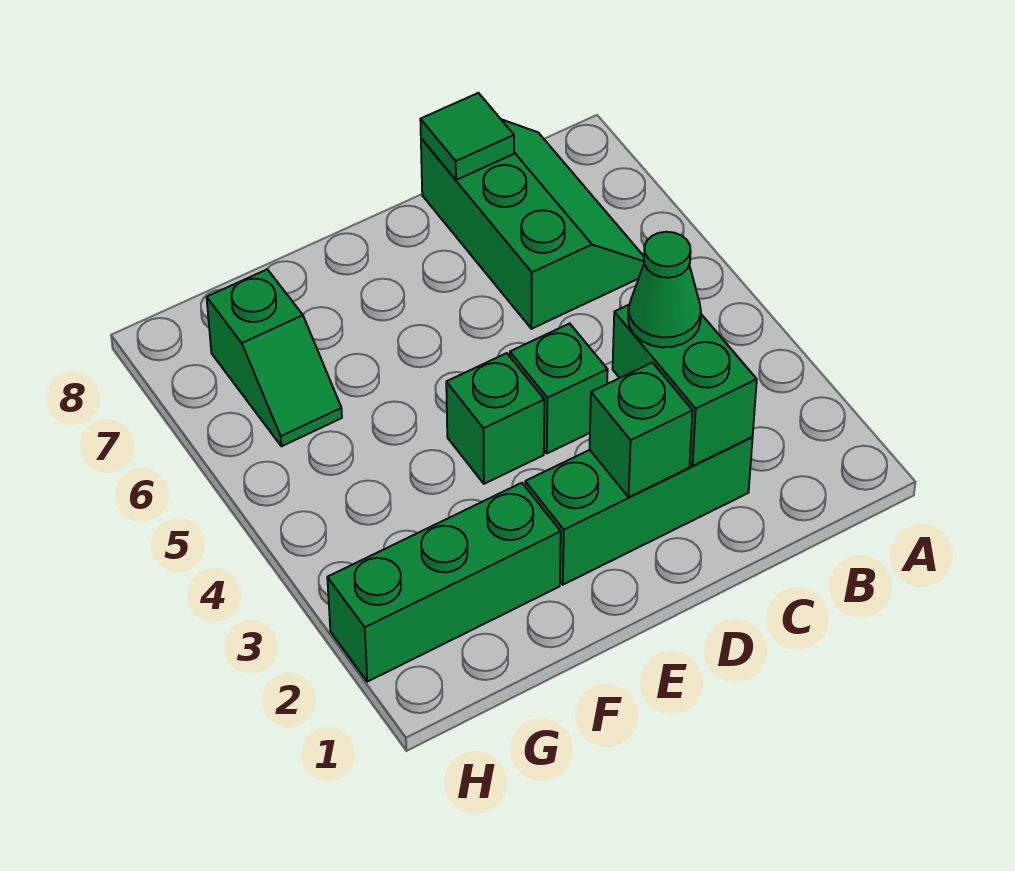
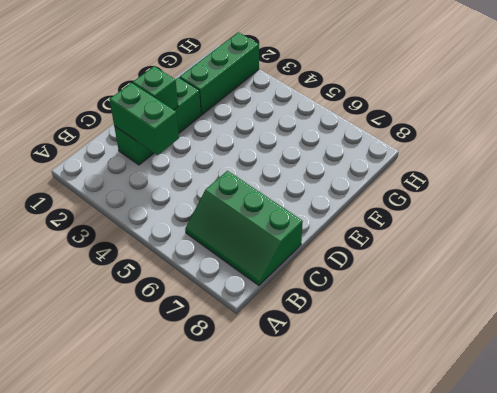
none -> green 1x1 brick [510,323,608,453]
none -> green 1x1 brick [446,353,544,484]

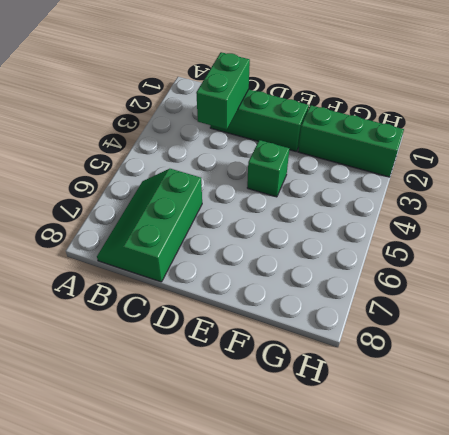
none -> green 1x1 brick [510,323,608,453]
none -> green 1x2 slope [207,269,342,446]

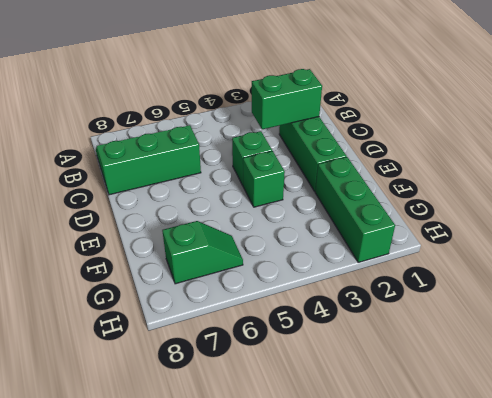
none -> green 1x1 tile [420,93,514,180]
none -> green 1x1 brick [590,363,693,497]

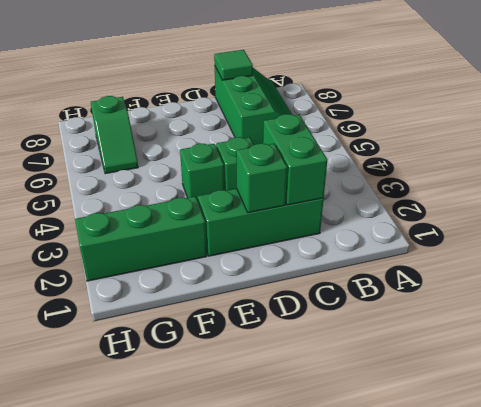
none -> green 1x1 cone [628,232,701,347]

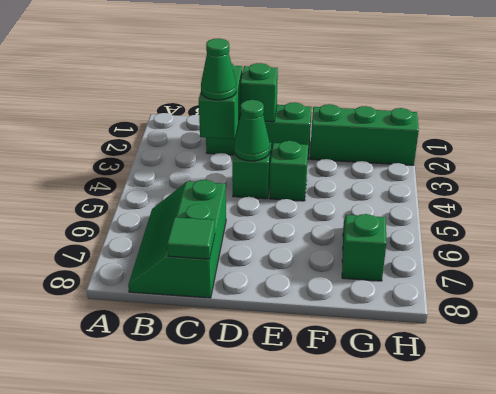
green 1x1 cone [234,100,270,161] -> none

